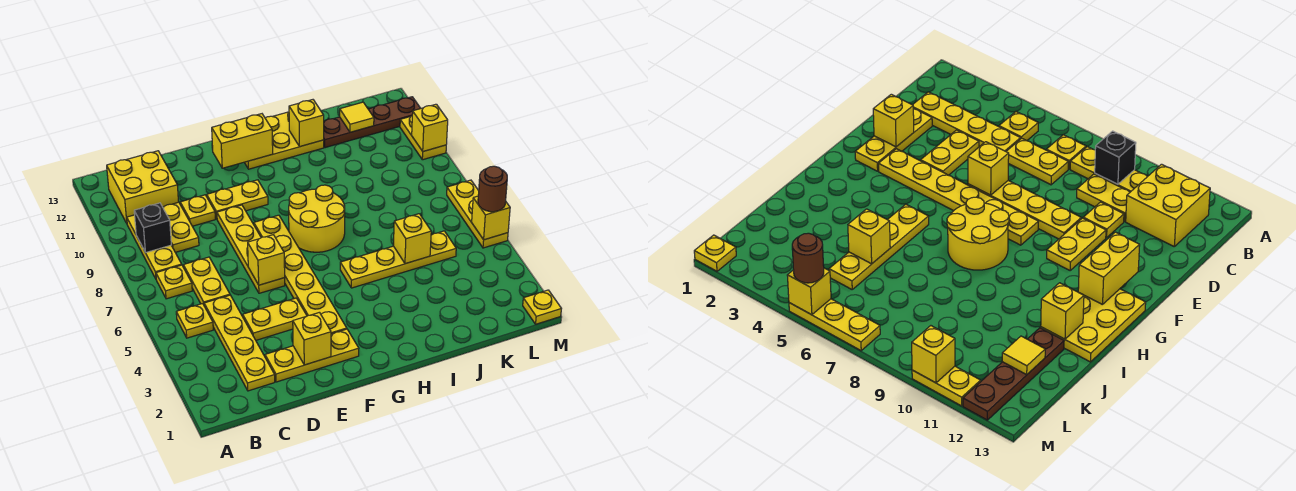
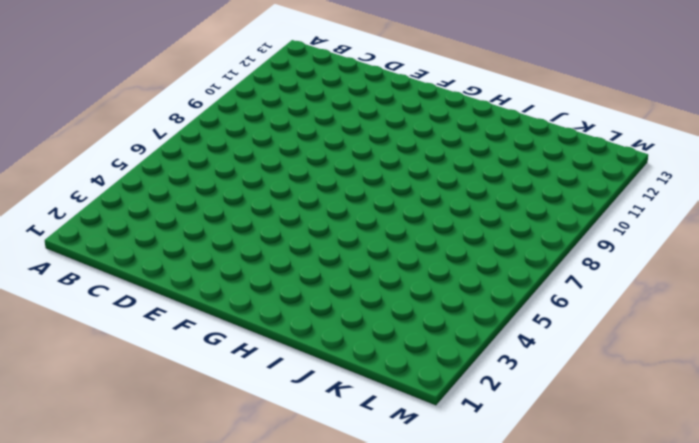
none -> yellow 1x1 plate [176,303,213,338]
none -> yellow 1x1 plate [156,265,192,299]
none -> yellow 1x3 plate [127,215,182,279]
none -> yellow 2x2 brick [107,151,178,223]

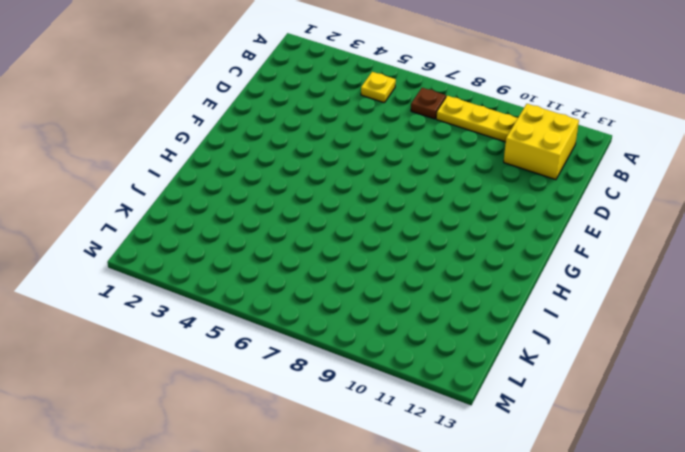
brown 1x1 plate [411,88,446,119] -> yellow 1x1 plate [156,265,192,299]
none -> yellow 1x4 plate [204,295,275,391]
none -> yellow 1x2 plate [183,257,230,304]
none -> yellow 1x2 plate [163,202,199,252]
none -> yellow 1x3 plate [265,329,359,382]

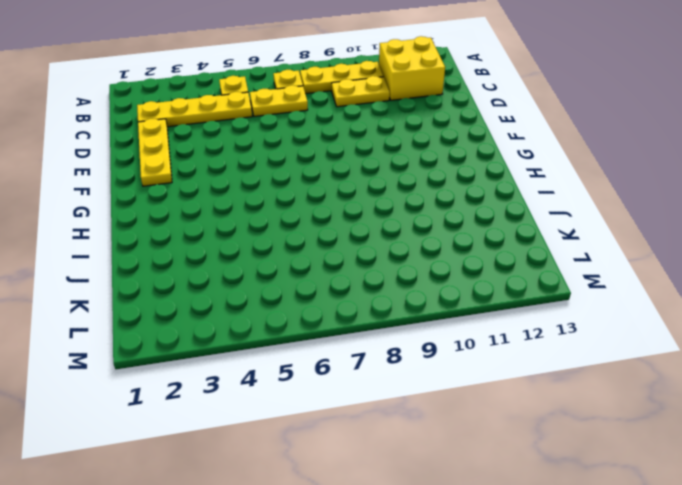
none -> yellow 1x2 plate [243,298,307,340]
none -> yellow 1x1 plate [180,195,215,226]
none -> yellow 1x4 plate [217,205,285,293]
none -> yellow 1x2 plate [207,180,268,219]

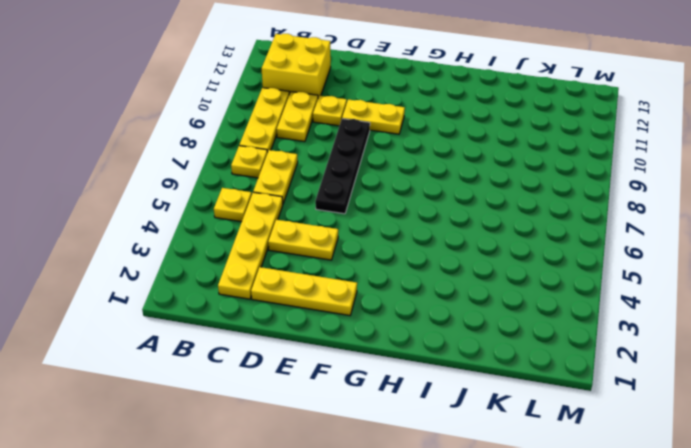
black 1x4 plate [315,119,370,214] -> yellow 1x4 plate [217,205,285,293]
none -> yellow 1x6 plate [254,215,347,334]
none -> yellow 2x2 round brick [289,185,345,252]
none -> yellow 2x3 plate [244,112,324,169]
none -> yellow 1x4 plate [340,231,456,288]

